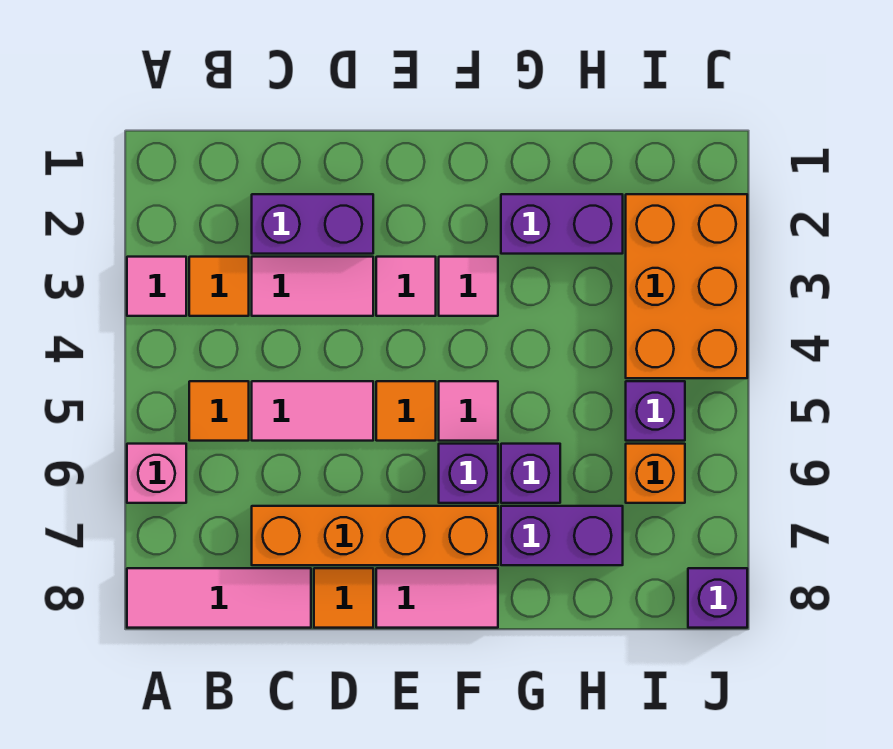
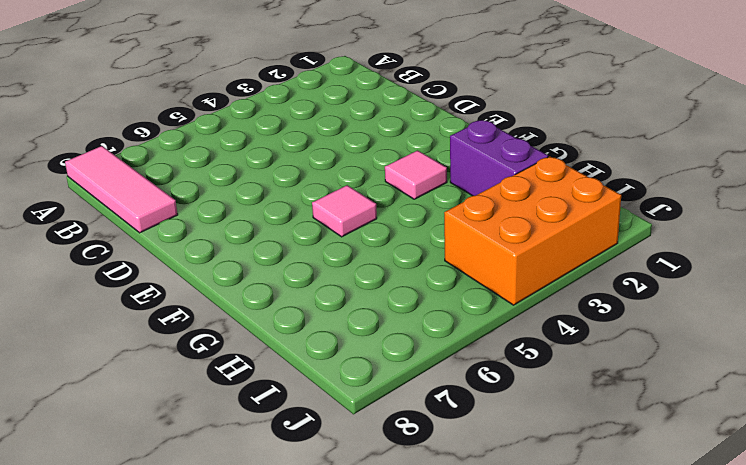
none -> pink 1x1 tile [127,257,186,316]
none -> pink 1x1 brick [127,444,186,503]
none -> orange 1x1 tile [189,257,249,316]

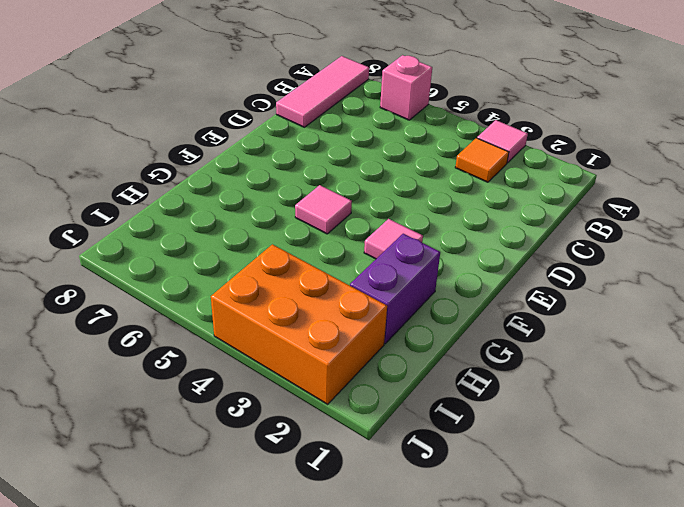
none -> orange 1x1 tile [189,381,249,441]
none -> purple 1x2 brick [252,194,373,254]
none -> pink 1x2 tile [252,257,373,316]

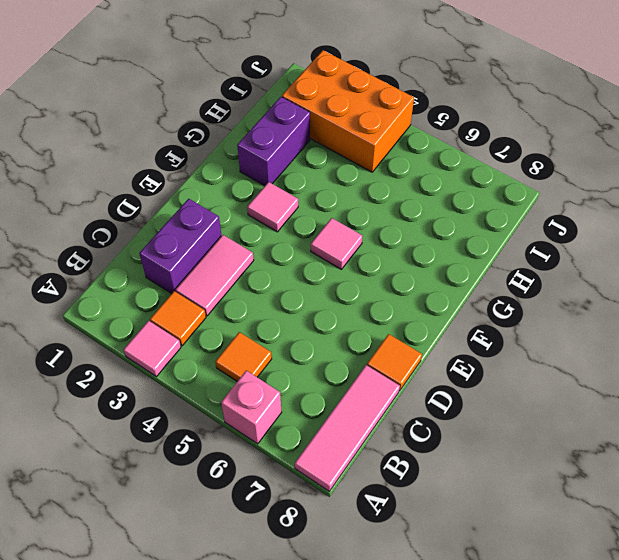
none -> pink 1x2 tile [252,381,373,441]
none -> orange 1x4 brick [252,506,498,565]
none -> pink 1x1 tile [376,257,436,316]

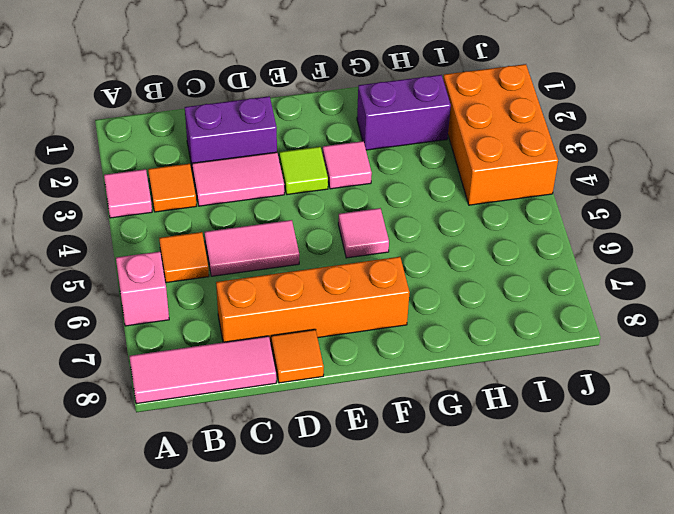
lime 1x1 tile [279,147,328,195] -> pink 1x1 tile [376,257,436,316]
none -> orange 1x1 tile [376,381,436,441]
none -> pink 1x2 tile [376,568,498,628]
none -> purple 1x1 brick [439,444,498,503]

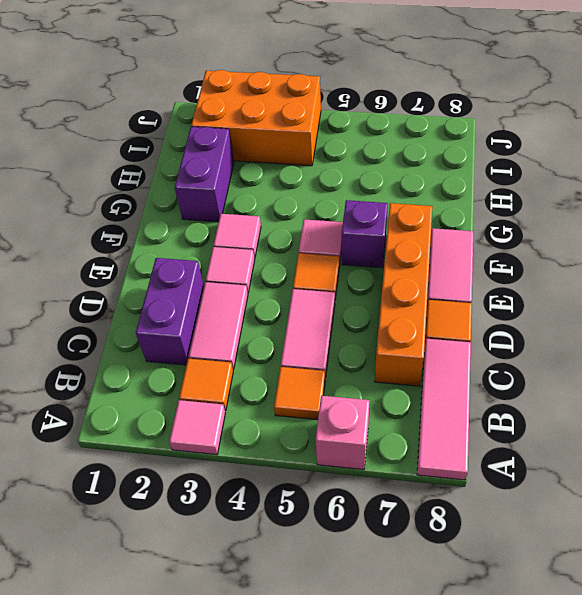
none -> purple 1x1 brick [501,444,560,503]
none -> purple 1x2 brick [501,506,623,565]
none -> purple 1x1 brick [626,381,685,441]

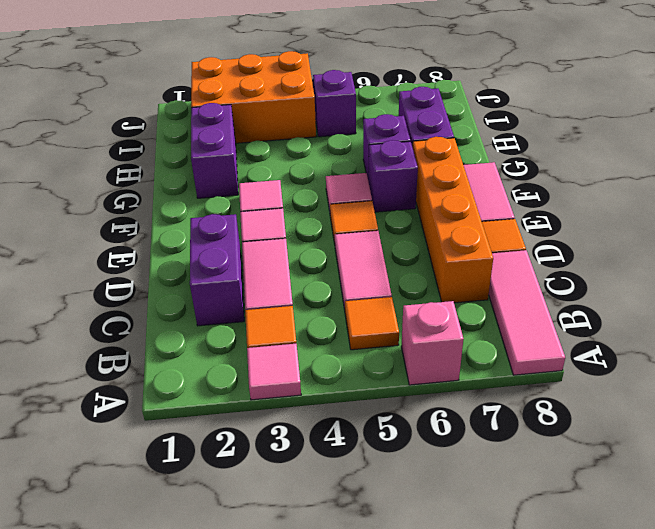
none -> orange 1x1 brick [626,444,685,503]
none -> purple 1x1 brick [688,568,747,628]

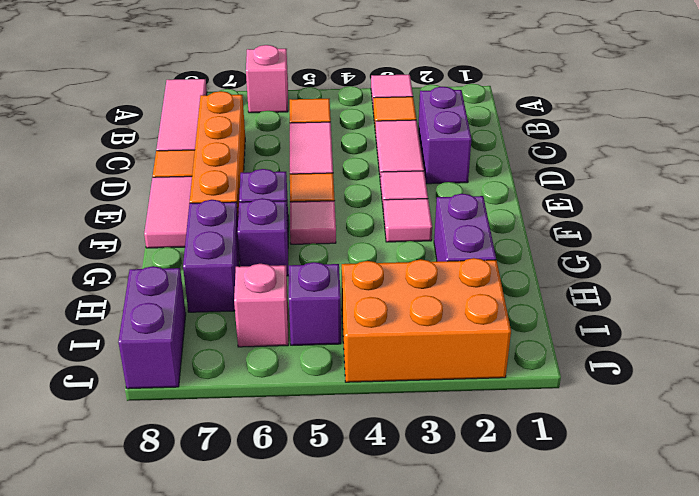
pink 1x1 brick [234,264,288,347] -> orange 1x1 brick [626,444,685,503]
purple 1x2 brick [118,266,186,389] -> purple 1x1 brick [688,568,747,628]

